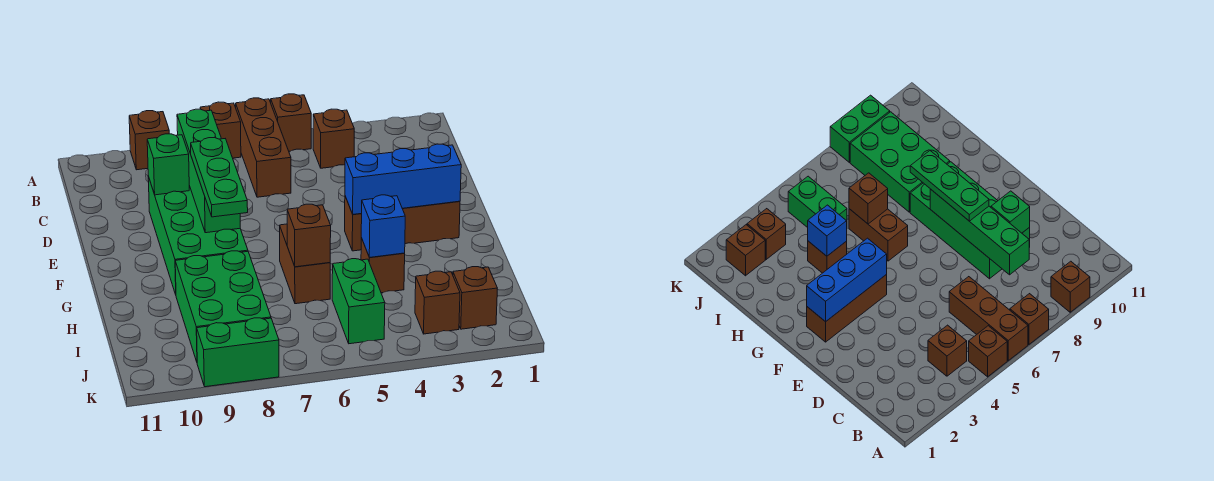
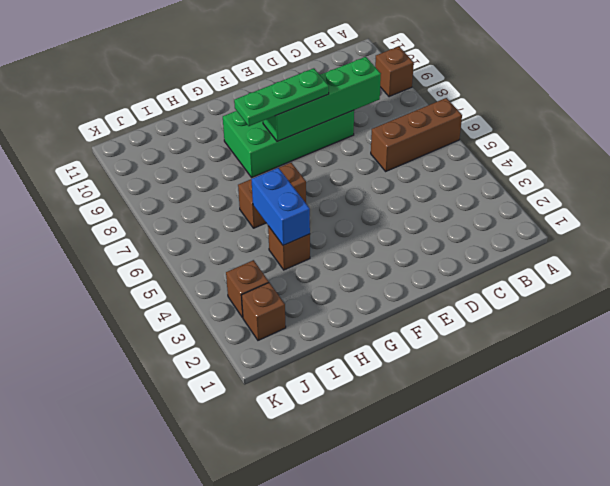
blue 1x2 brick [252,168,310,245] -> blue 1x1 brick [361,195,405,257]
none -> brown 1x1 brick [271,94,311,151]
none -> brown 1x1 brick [200,102,241,158]
none -> brown 1x1 brick [313,109,354,168]

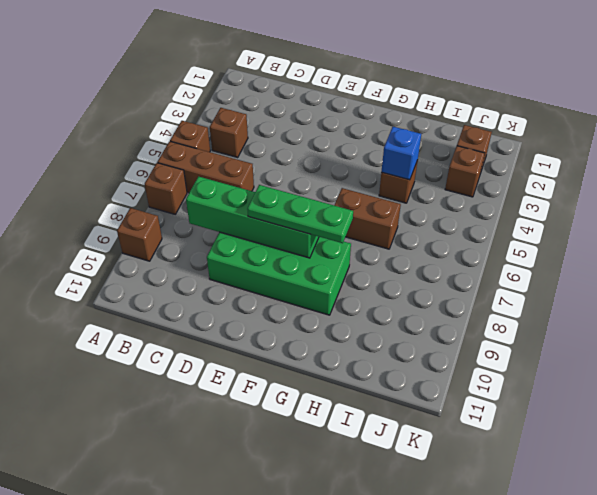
none -> brown 1x3 brick [345,196,460,251]
none -> green 2x3 brick [175,251,271,362]
none -> green 1x2 brick [332,259,385,344]

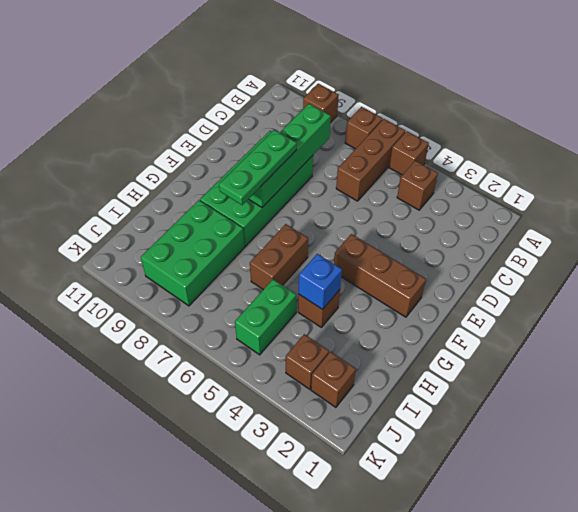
none -> green 1x2 brick [197,318,279,387]
none -> green 1x1 brick [147,134,189,195]
none -> blue 1x3 brick [345,144,461,214]

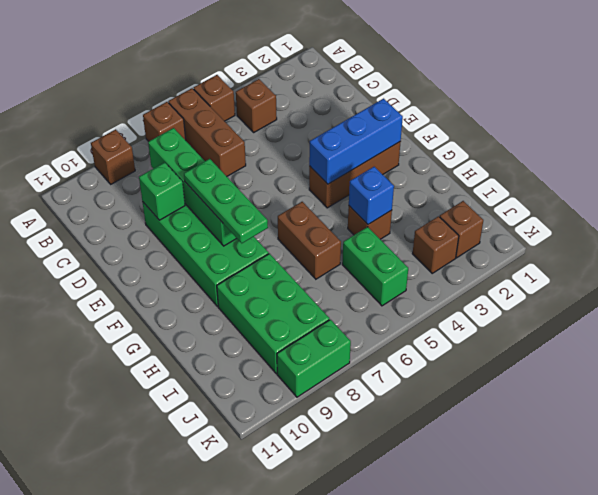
none -> brown 1x1 brick [287,204,331,267]

